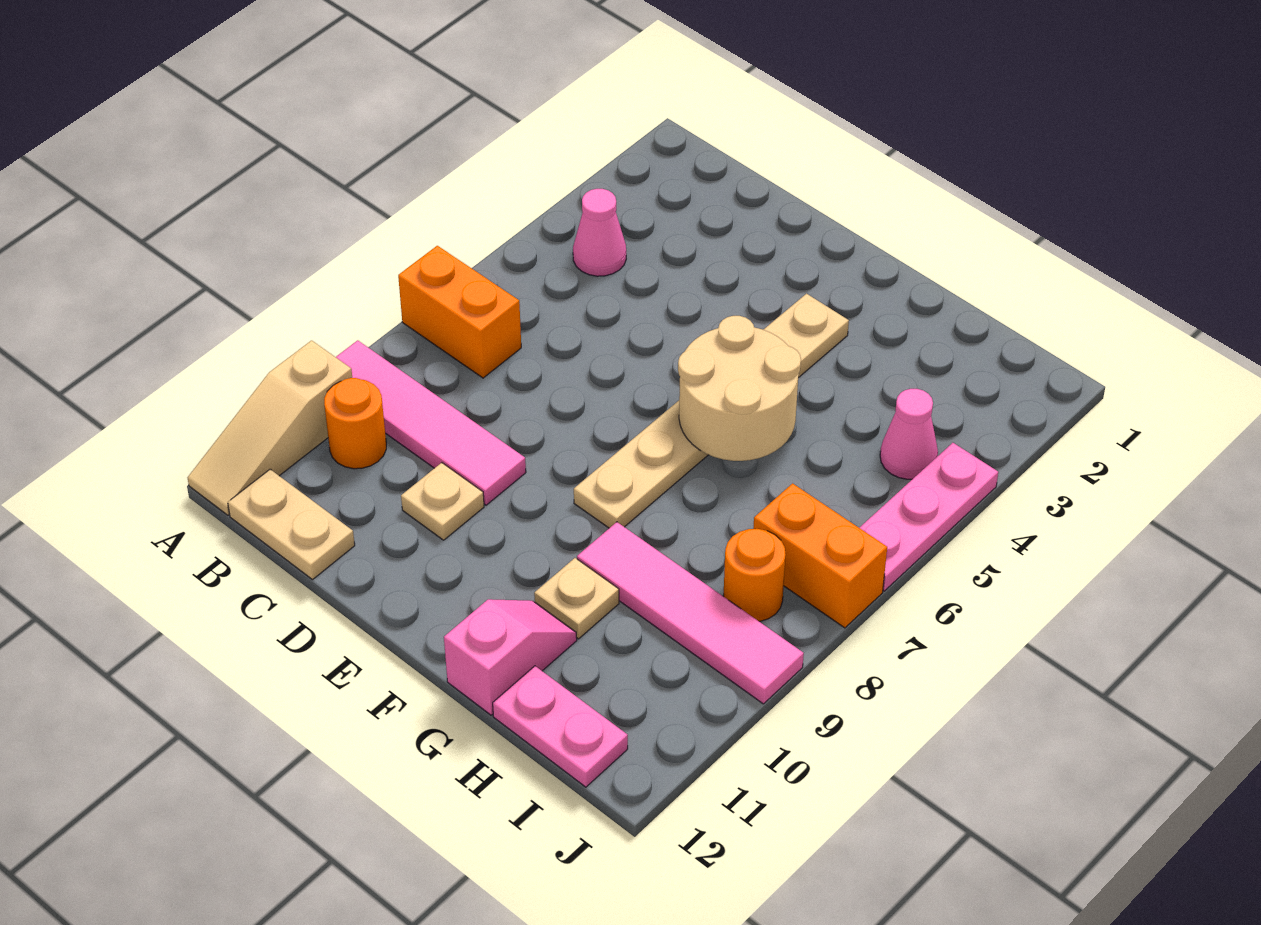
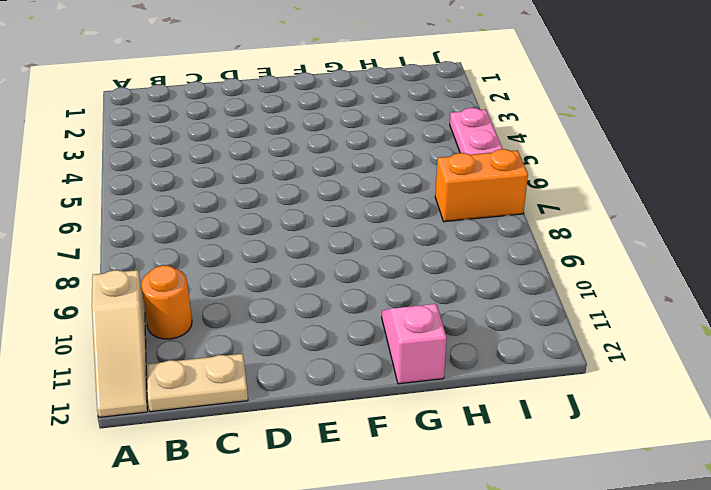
none -> orange 1x2 brick [398,246,521,378]
none -> pink 1x4 tile [336,340,526,505]
none -> pink 1x1 cone [573,189,626,276]

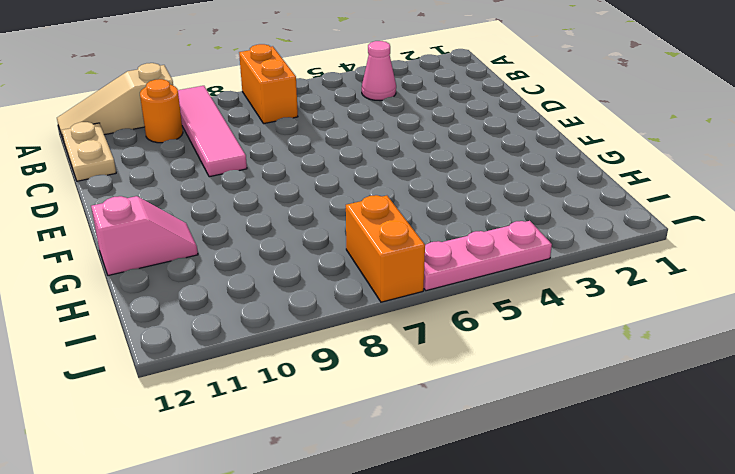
none -> tan 1x1 plate [401,463,484,540]
none -> tan 1x6 plate [574,294,849,528]
none -> pink 1x4 tile [577,522,804,704]

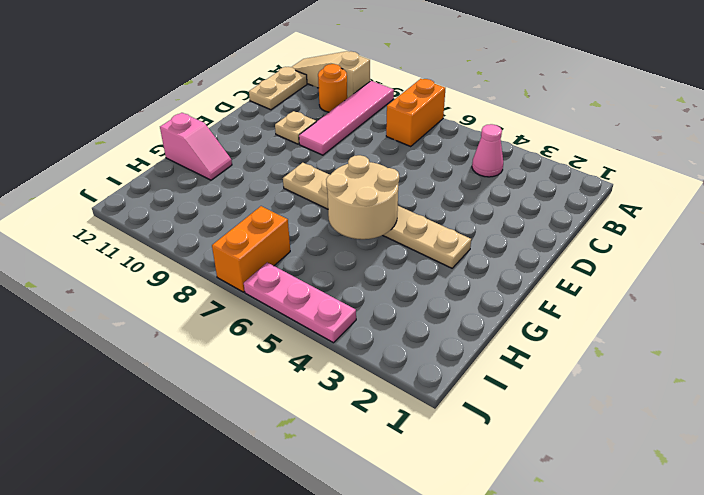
none -> pink 1x4 tile [577,522,804,704]
none -> tan 1x1 plate [534,558,619,639]
none -> pink 1x2 plate [493,666,628,787]

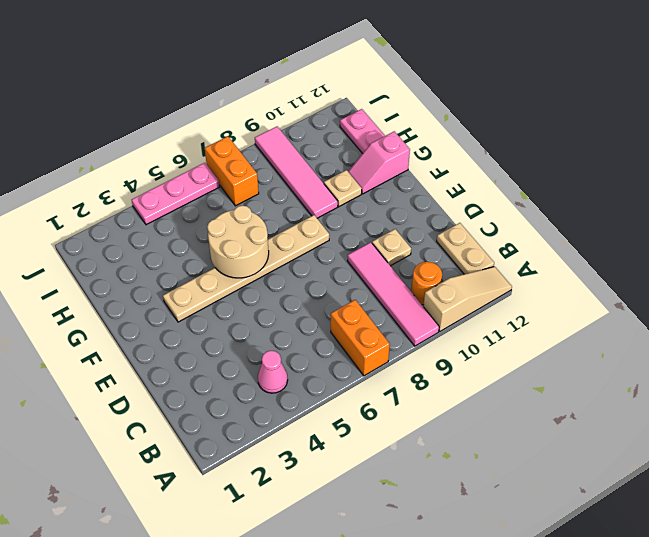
none -> pink 1x1 cone [880,389,938,479]
none -> orange 1x1 round brick [723,529,786,621]

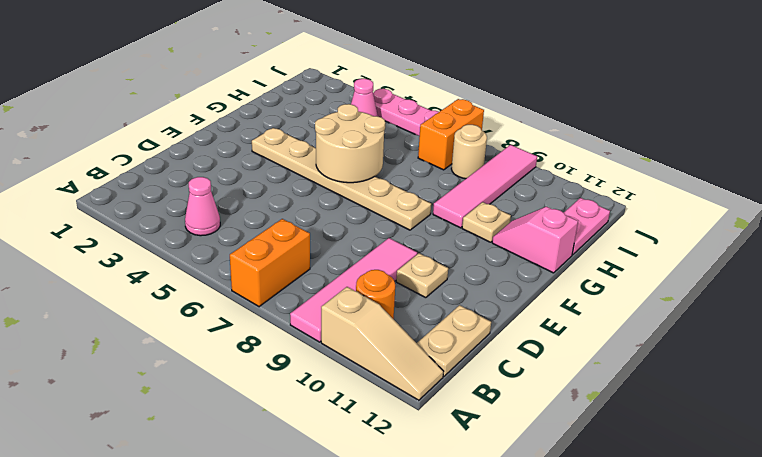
tan 1x1 round brick [451,125,487,179] -> orange 1x1 round brick [723,529,786,621]

